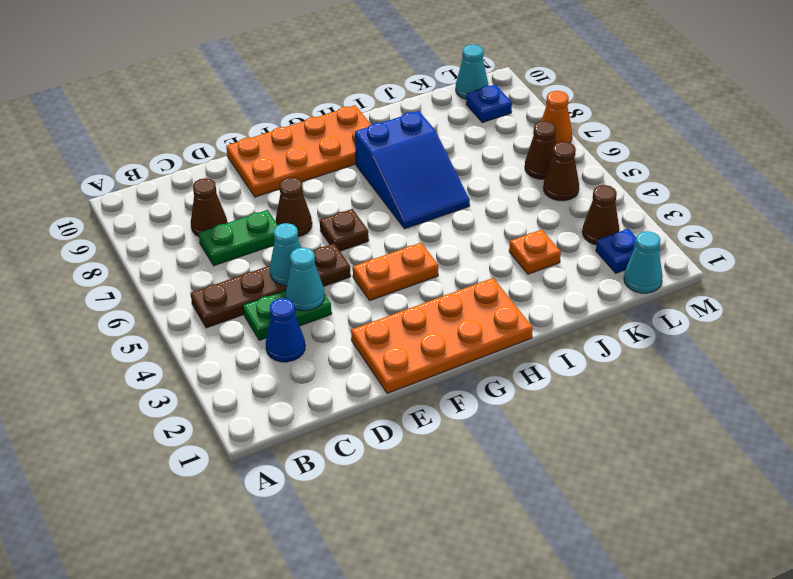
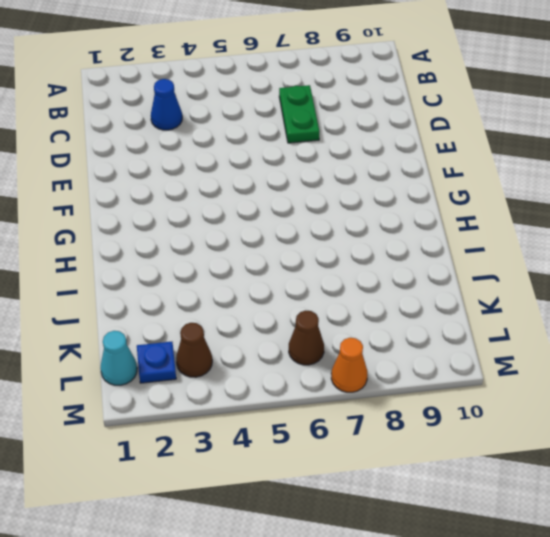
none -> brown 1x4 plate [191,244,351,328]
none -> green 1x2 plate [243,290,332,340]
none -> brown 1x1 cone [191,178,227,236]

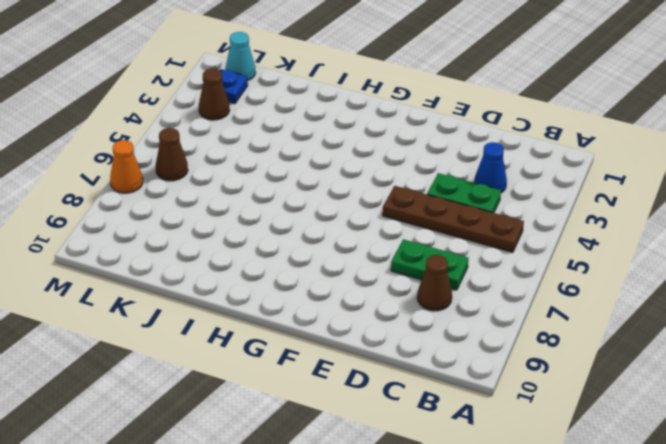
none -> orange 2x4 plate [351,278,533,394]
none -> brown 1x1 cone [276,177,312,237]
none -> orange 2x4 plate [226,105,371,197]

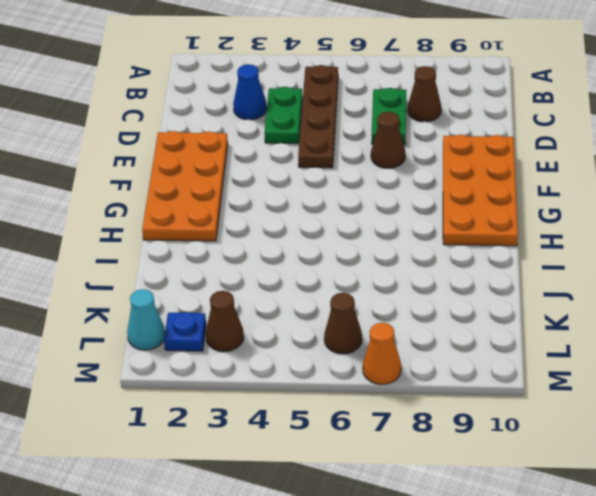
none -> orange 1x2 plate [353,243,438,300]
none -> brown 1x1 plate [320,209,369,251]
none -> blue 2x3 slope [355,111,470,229]

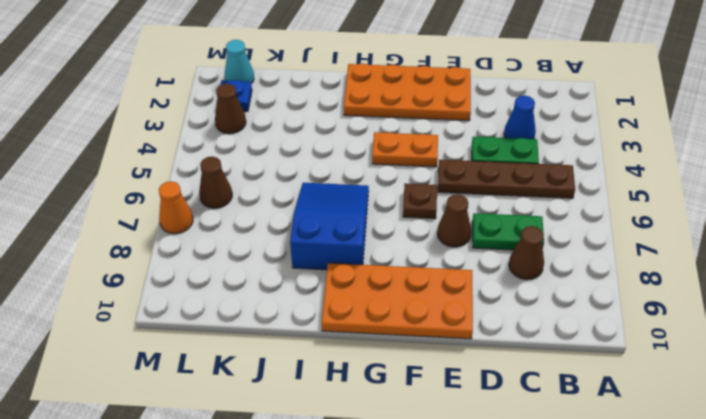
none -> orange 1x1 plate [509,230,561,274]
none -> brown 1x1 cone [543,142,579,201]
none -> blue 1x1 plate [466,85,512,123]

